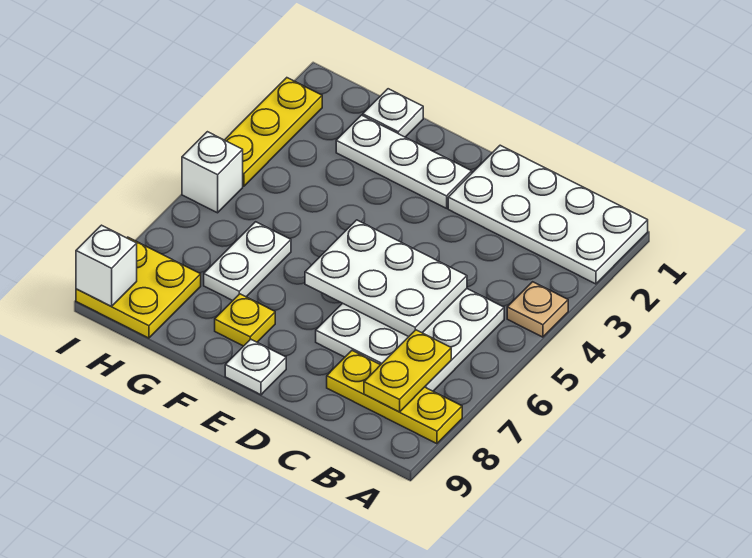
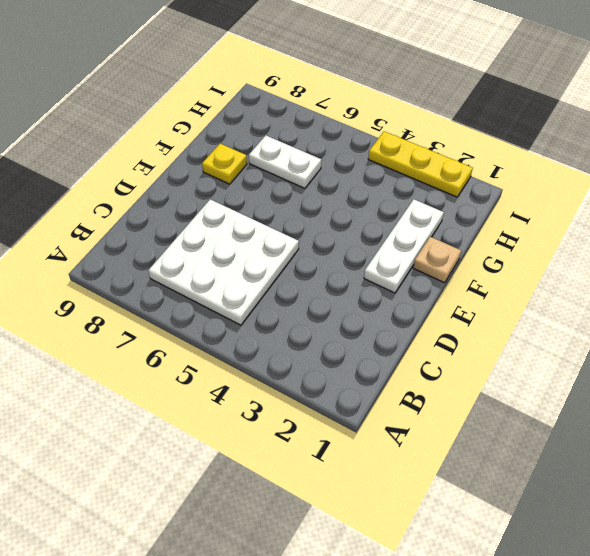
tan 1x1 plate [413,237,461,283] -> tan 1x1 plate moved to [507,282,568,337]
none -> white 2x4 plate [448,145,648,284]
none -> yellow 1x3 plate [327,351,462,444]
none -> white 1x1 plate [225,339,286,395]

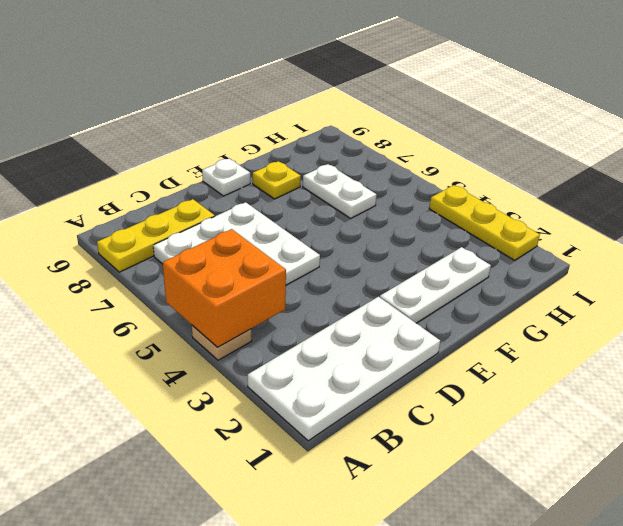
orange 2x2 brick [163,229,286,347] -> none
none -> white 1x1 plate [363,89,423,137]
none -> yellow 2x2 plate [76,237,201,338]
none -> white 1x1 brick [182,132,243,213]

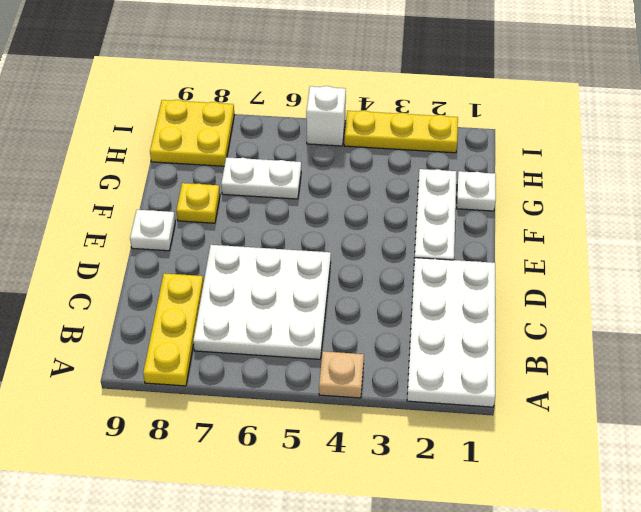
none -> yellow 1x2 plate [364,330,451,412]
none -> white 2x3 plate [305,220,467,337]
none -> white 1x1 brick [76,225,137,306]

